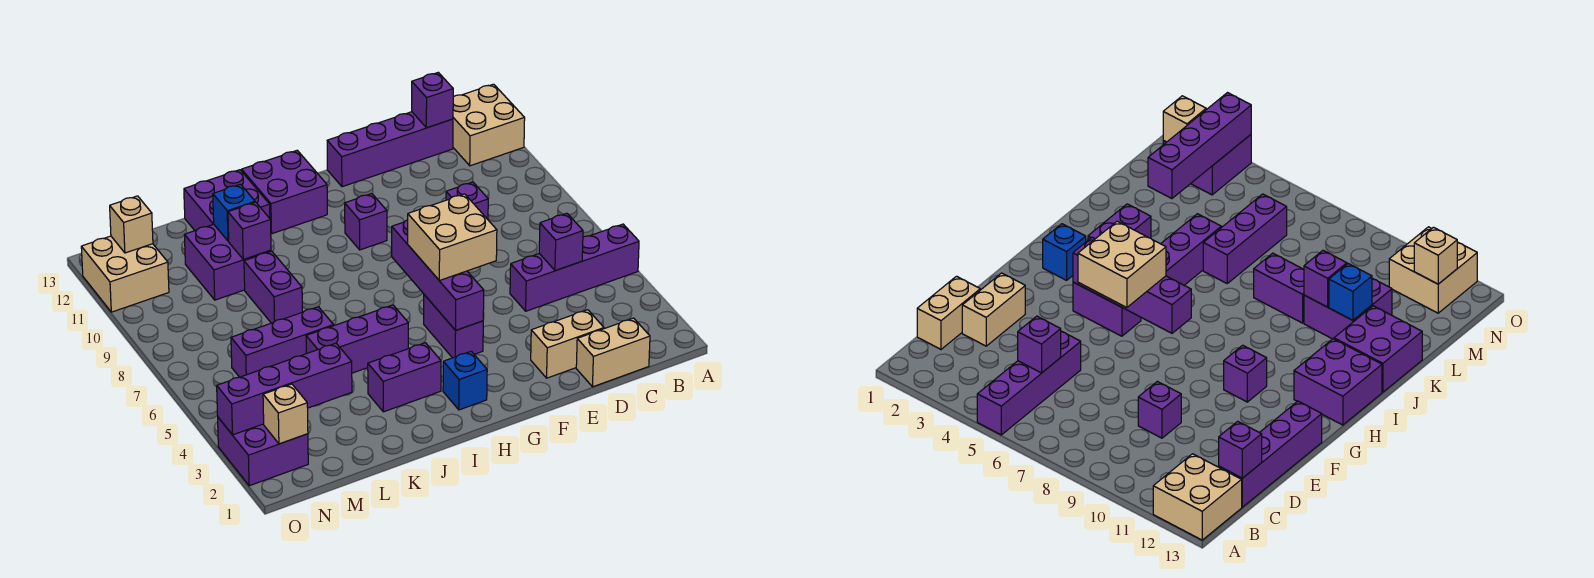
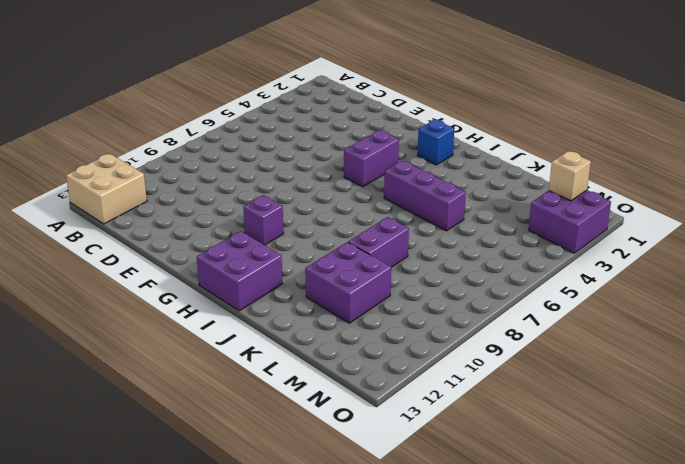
none -> purple 1x4 brick [510,224,639,311]
none -> tan 1x2 brick [576,318,650,387]
none -> purple 1x4 brick [327,112,453,187]

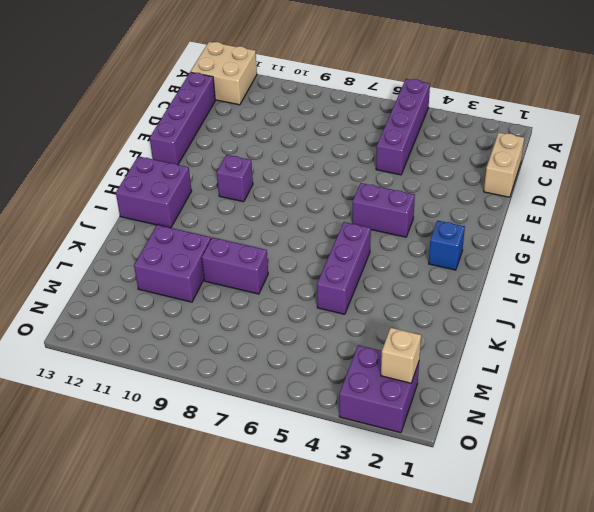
none -> tan 1x2 brick [531,310,604,378]
none -> purple 1x1 brick [446,182,488,219]
none -> purple 1x2 brick [368,343,441,412]

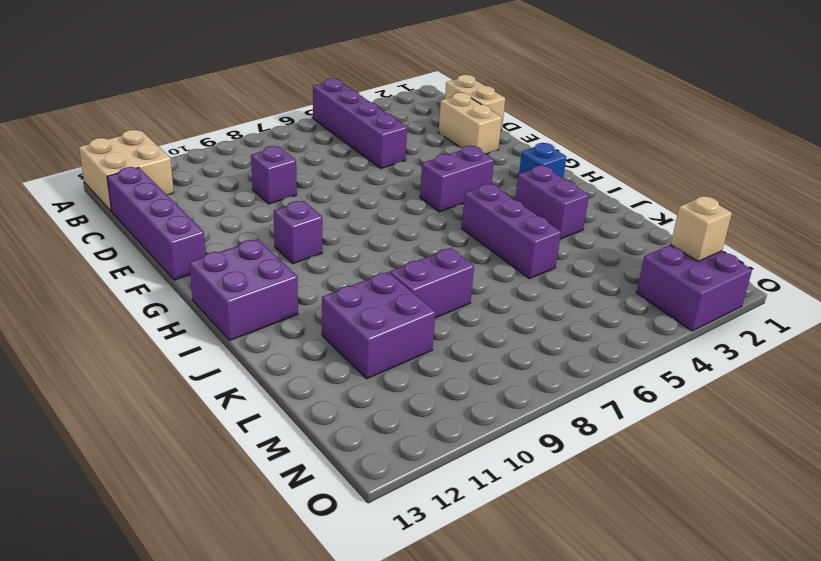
none -> purple 2x2 brick [184,170,270,231]
none -> purple 1x3 brick [231,307,334,377]
none -> tan 2x2 brick [81,236,169,312]

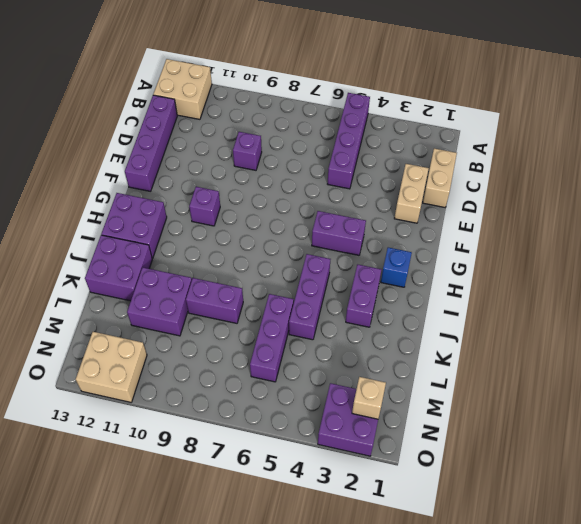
none -> purple 1x1 brick [539,213,583,271]
none -> purple 1x1 brick [412,72,453,128]
none -> purple 1x4 brick [392,220,484,330]

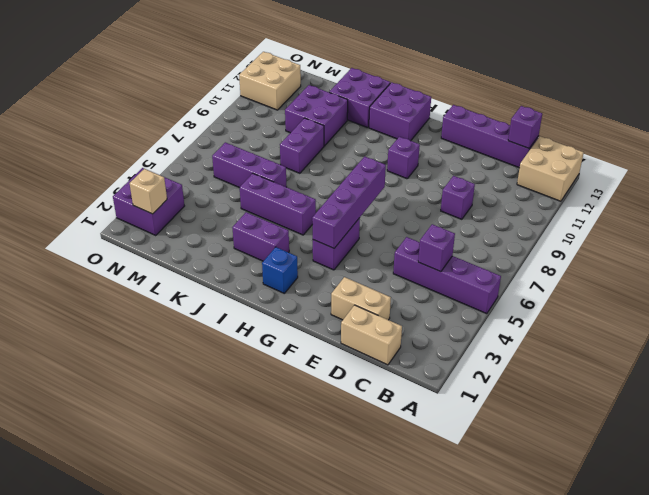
none -> purple 1x1 brick [228,202,271,260]
none -> blue 1x1 brick [213,184,255,241]
none -> purple 1x4 brick [217,343,352,435]

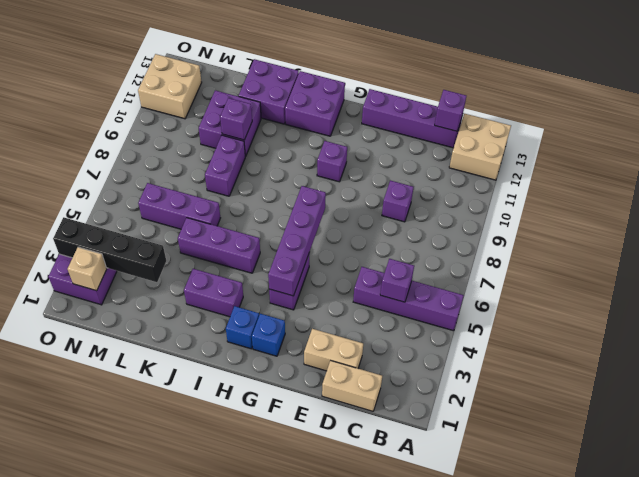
blue 1x1 brick [252,314,285,356] -> blue 1x1 brick moved to [213,184,255,241]
black 1x4 brick [53,217,166,282] -> purple 1x4 brick [217,343,352,435]
none -> tan 1x1 brick [110,196,153,253]
none -> tan 2x2 brick [408,194,497,281]

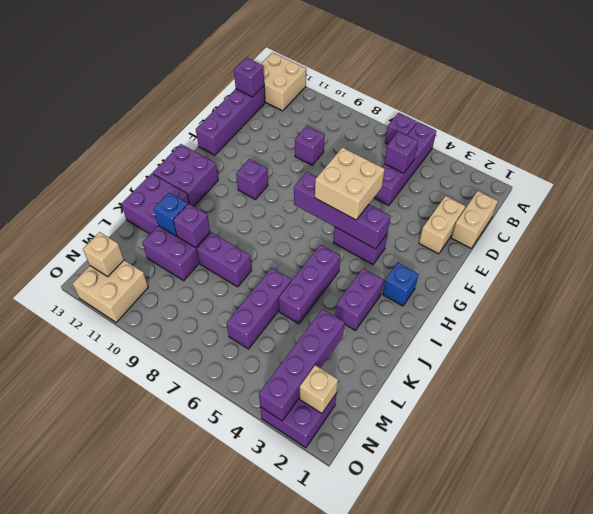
purple 1x1 brick [385,113,417,144] -> none

